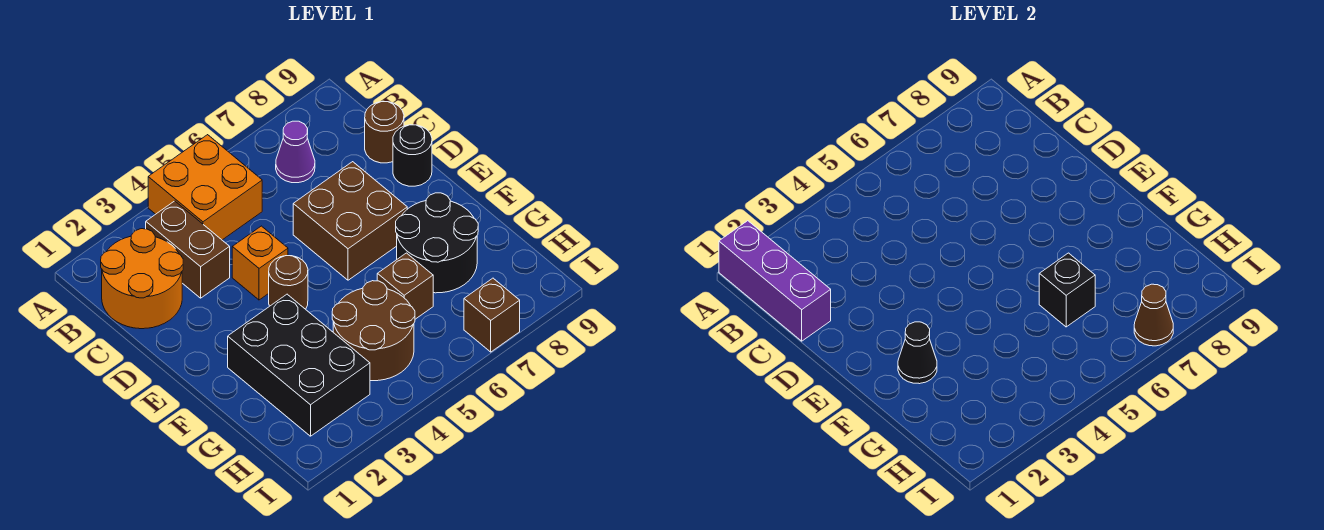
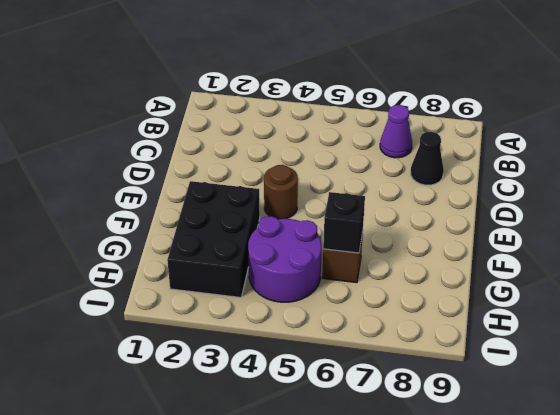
black 1x1 cone [411,132,444,185] -> black 1x1 cone moved to [898,322,937,384]
purple 2x2 round brick [248,216,322,302] -> brown 2x2 round brick [332,281,415,381]
none -> orange 2x2 brick [148,135,262,240]
none -> orange 2x2 round brick [101,229,183,329]
none -> brown 1x2 brick [146,201,230,298]

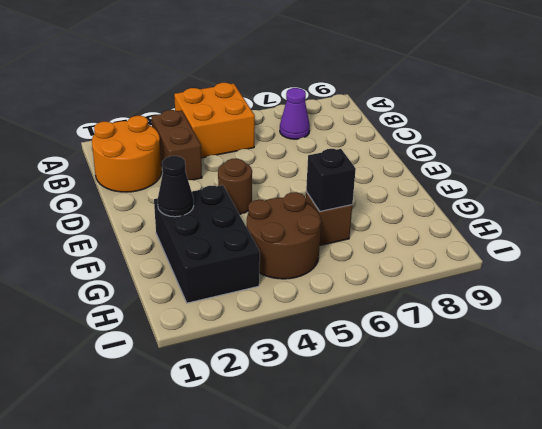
none -> brown 1x1 round brick [365,101,404,163]
none -> orange 1x1 brick [232,226,288,300]
none -> brown 2x2 brick [293,162,407,280]

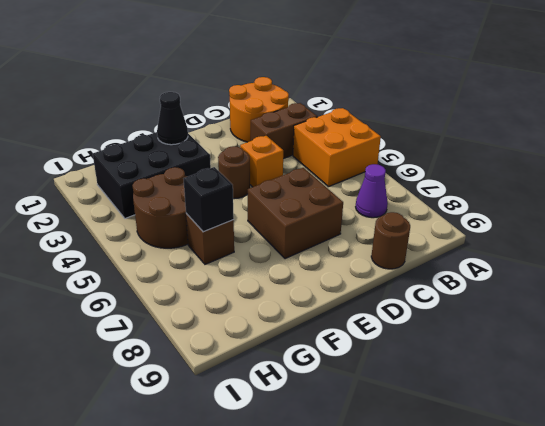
none -> black 1x1 round brick [393,125,432,186]
none -> black 2x2 round brick [396,193,478,293]
none -> brown 1x1 brick [464,278,520,352]

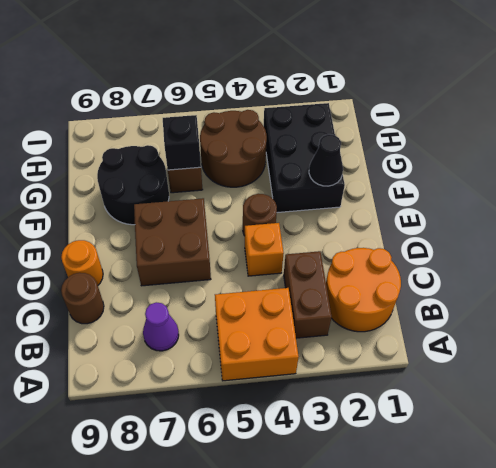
orange 1x1 round brick [61,240,103,285] -> black 1x1 round brick [393,125,432,186]
none -> brown 1x1 brick [464,278,520,352]
none -> purple 1x3 brick [719,221,831,341]
none -> brown 1x1 cone [1134,284,1173,346]

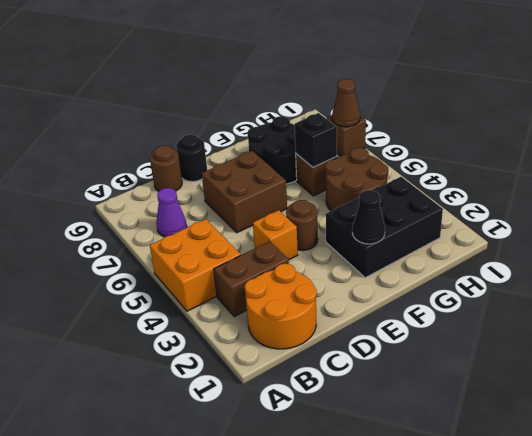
none -> purple 1x3 brick [719,221,831,341]

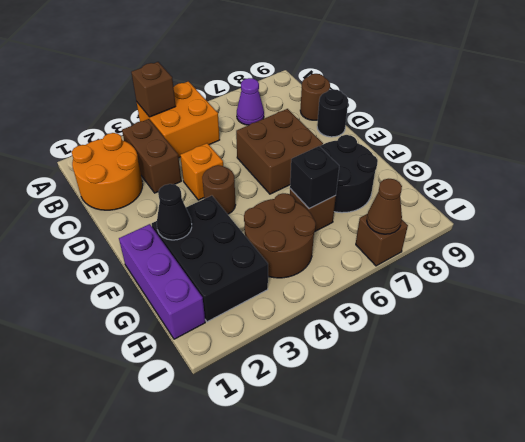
brown 1x1 brick [131,62,176,117] -> none
purple 1x3 brick [119,224,205,339] -> purple 1x3 brick moved to [719,221,831,341]

